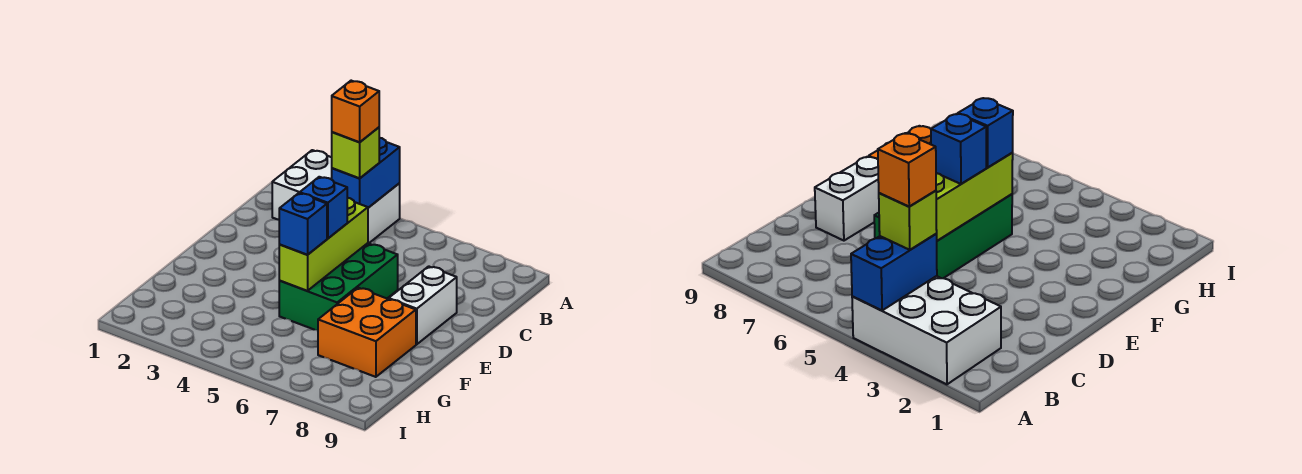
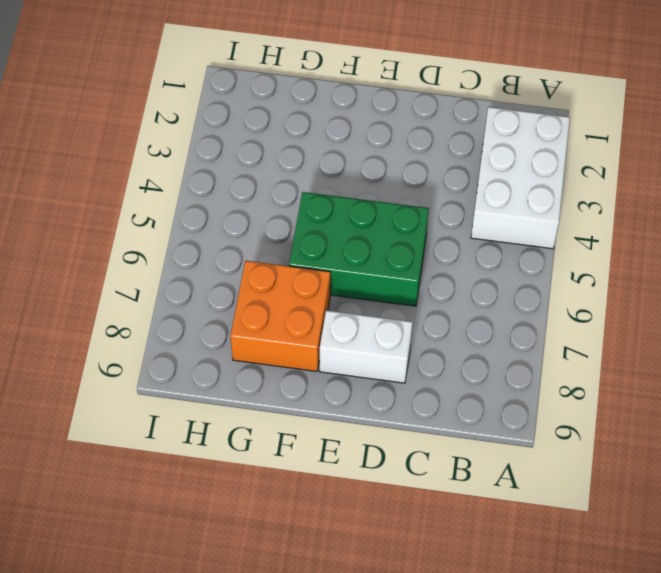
none -> blue 1x2 brick [332,138,400,208]
none -> lime 1x3 brick [279,198,368,291]

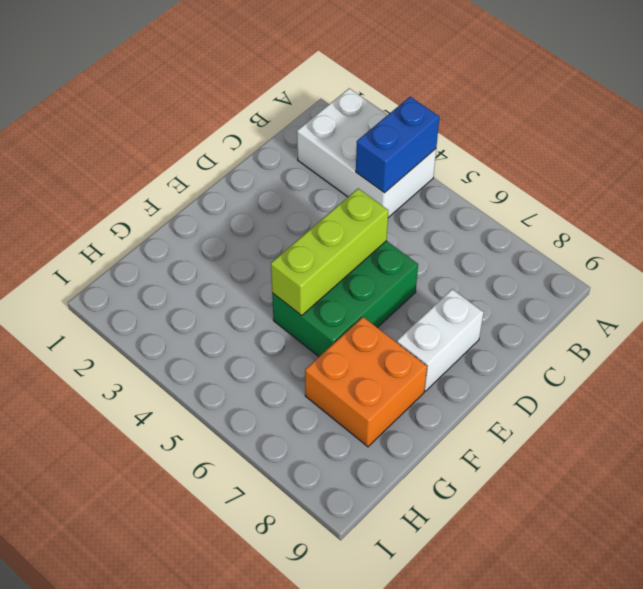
none -> lime 1x1 brick [332,127,379,178]
none -> blue 1x1 brick [300,177,347,238]

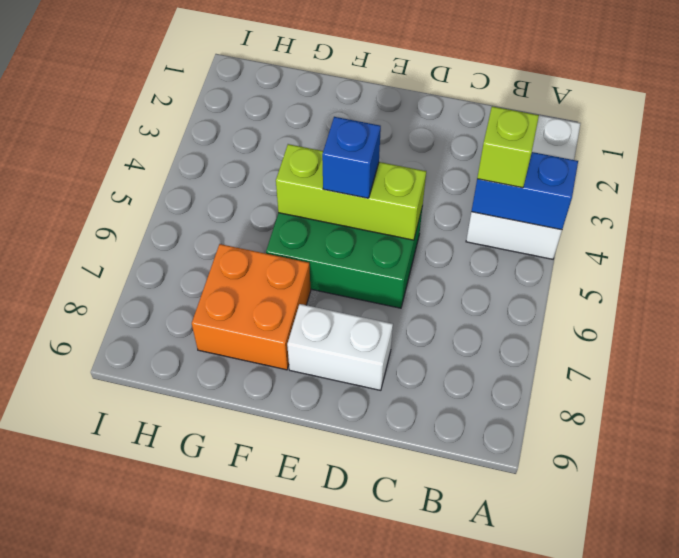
none -> blue 1x1 brick [279,193,327,255]
none -> orange 1x1 brick [332,81,379,142]

